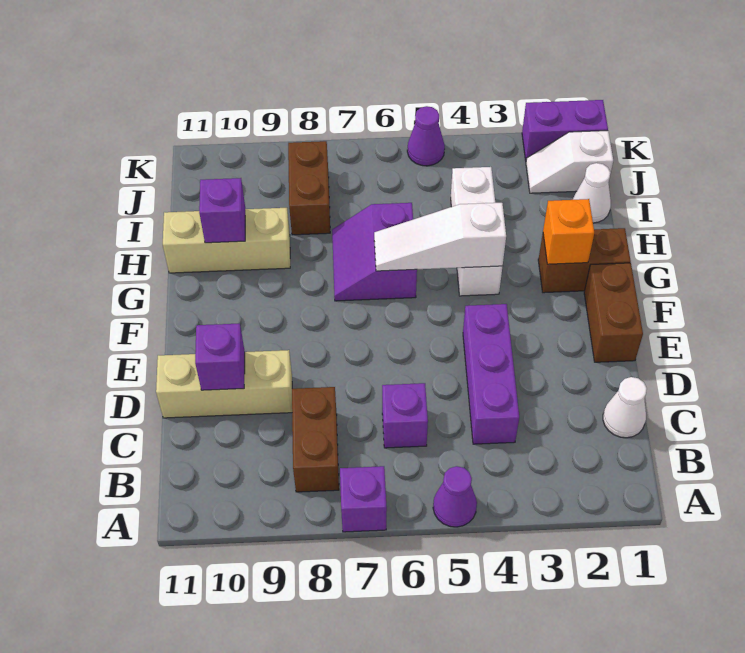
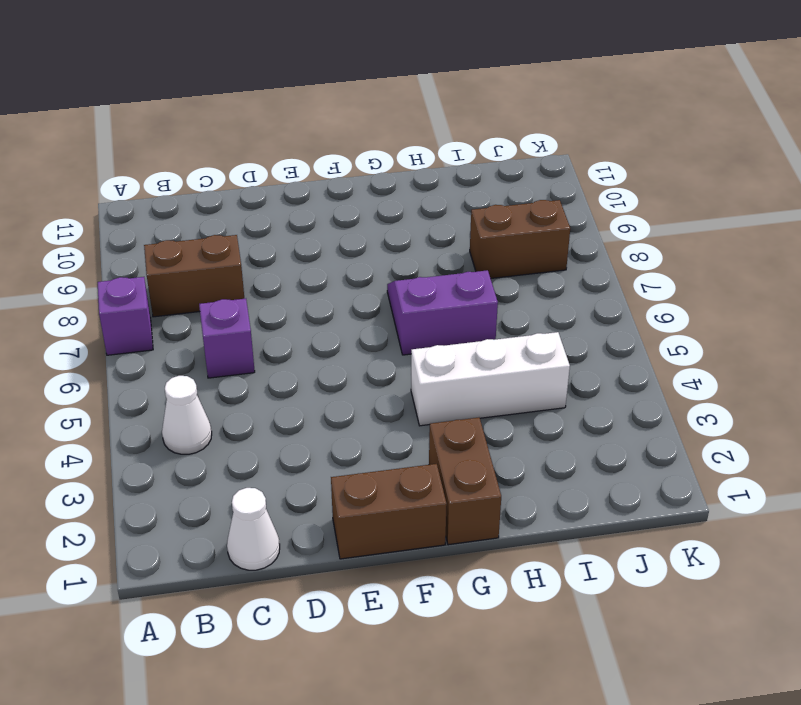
white 1x1 cone [162,376,212,454] -> white 1x1 cone moved to [573,163,611,223]
none -> purple 1x1 cone [433,466,477,527]
none -> purple 1x3 brick [463,304,519,444]
none -> tan 1x3 brick [156,350,292,418]

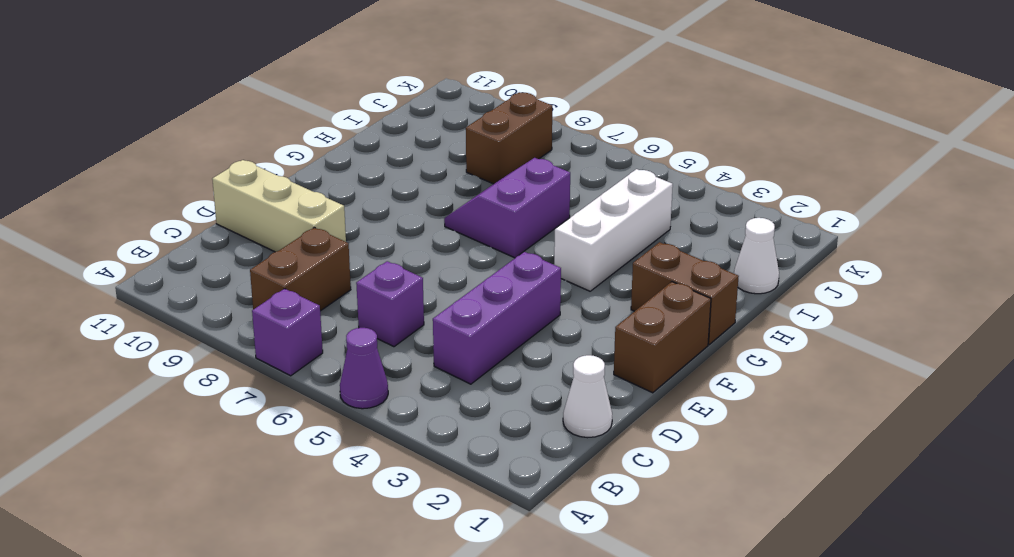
none -> tan 1x3 brick [163,208,290,273]
none -> white 1x2 slope [526,131,613,193]
none -> purple 1x2 brick [522,100,608,160]

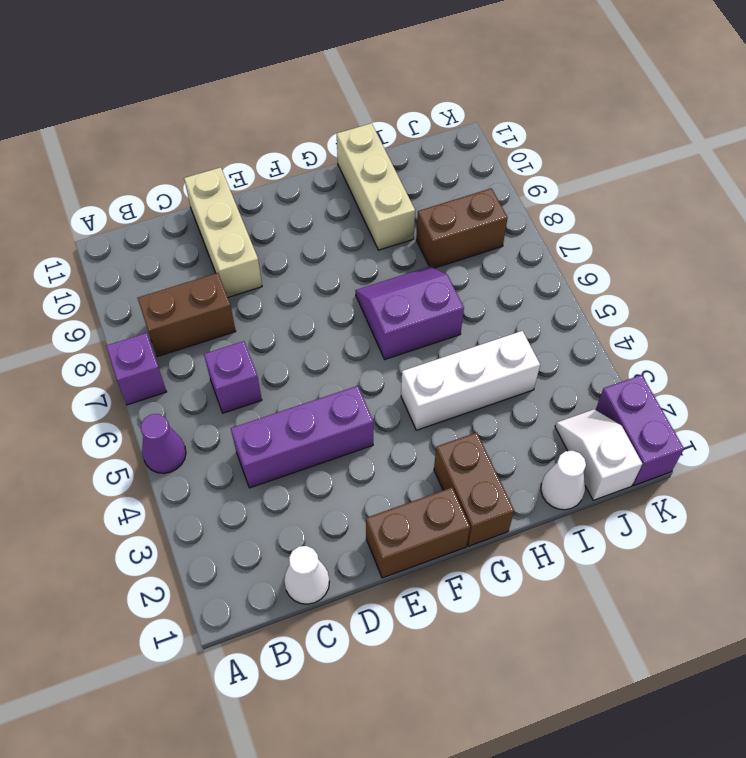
none -> purple 1x1 cone [407,106,445,166]
none -> purple 1x1 brick [195,323,245,390]
none -> orange 1x1 brick [543,199,594,264]

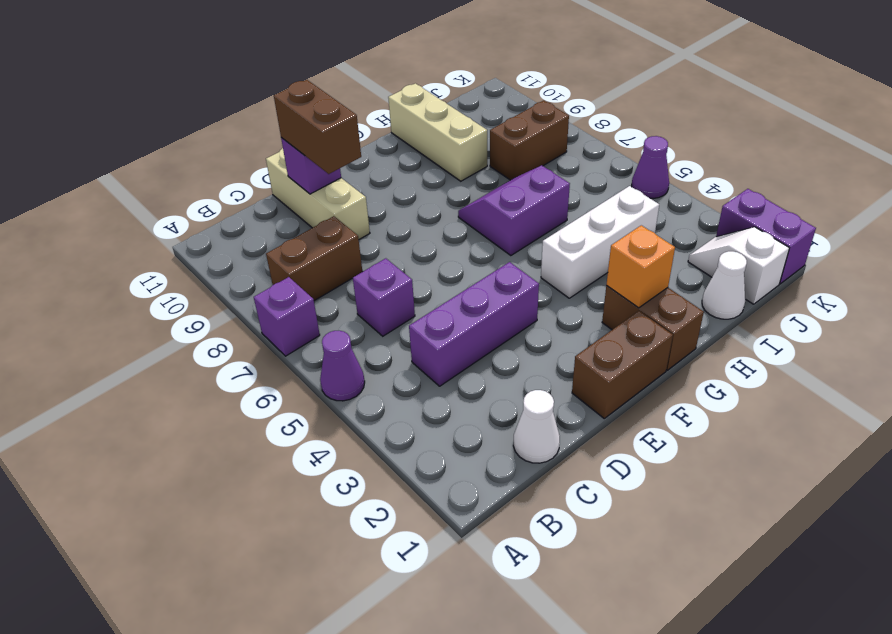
brown 1x2 brick [274,80,361,174] -> none
none -> white 1x3 slope [374,203,506,271]
none -> purple 1x1 brick [199,178,245,243]

